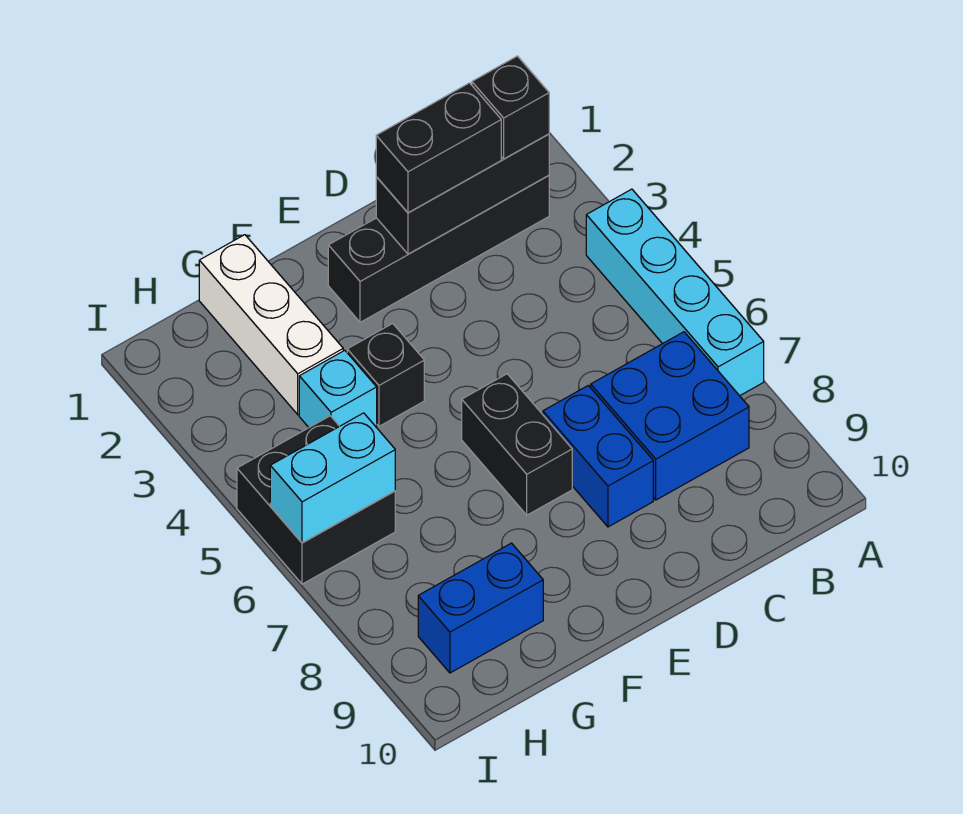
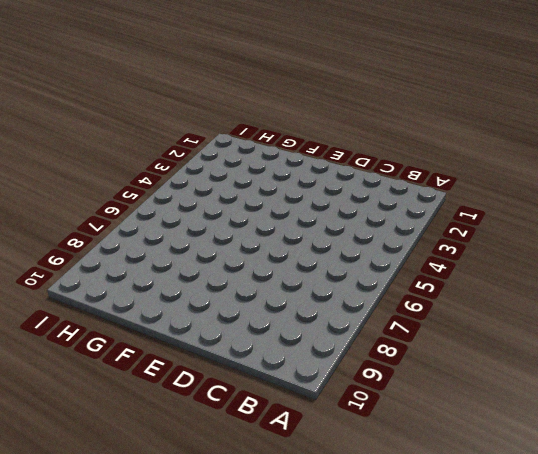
none -> cyan 1x4 brick [586,189,764,396]
none -> black 1x4 brick [328,175,549,322]
none -> blue 2x2 brick [591,332,749,500]

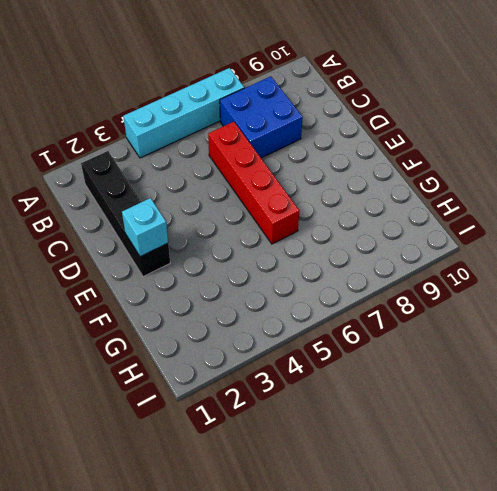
red 1x4 brick [208,122,299,244] -> black 1x2 brick [462,374,572,515]
cyan 1x1 brick [122,198,168,257] -> cyan 1x1 brick moved to [299,350,377,428]
none -> blue 1x2 brick [543,385,653,527]
none -> black 1x1 brick [347,323,424,426]
none -> white 1x3 brick [199,235,343,415]

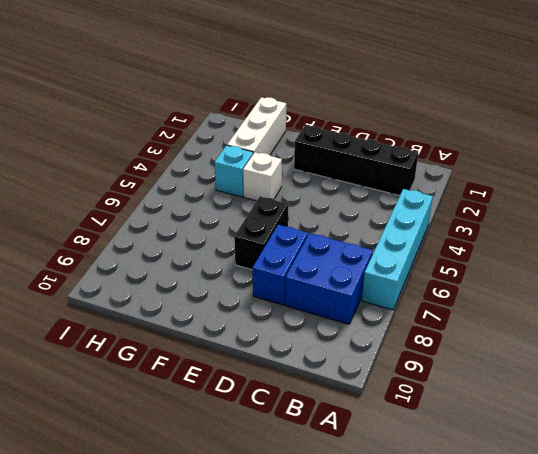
white 1x1 brick [243,152,282,201] -> black 1x1 brick [347,323,424,426]
none -> blue 1x2 brick [418,543,543,673]
none -> black 2x2 brick [237,416,395,584]
none -> black 1x3 brick [376,134,549,254]

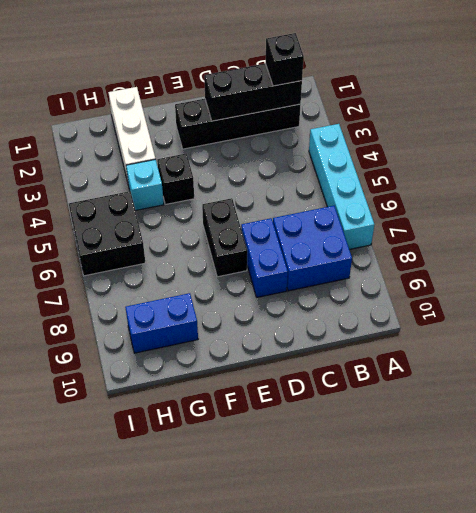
none -> cyan 1x2 brick [270,413,395,543]
none -> black 1x2 brick [376,83,501,213]

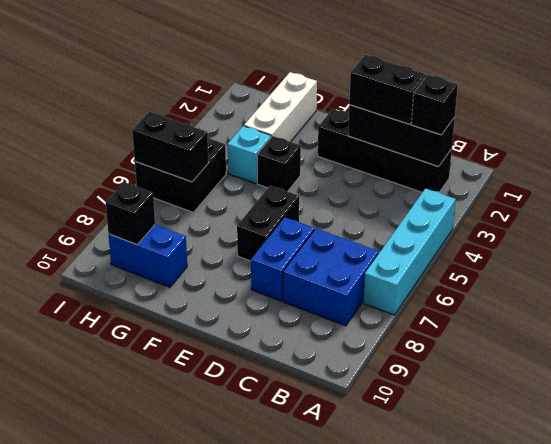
black 1x2 brick [132,112,209,182] -> cyan 1x2 brick [270,413,395,543]
black 1x1 brick [105,182,155,245] -> none

